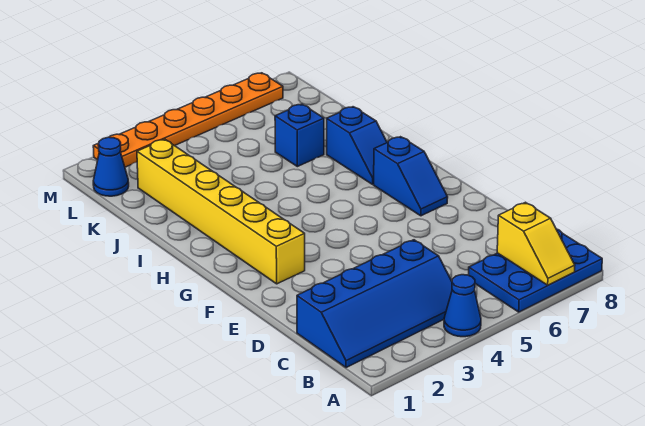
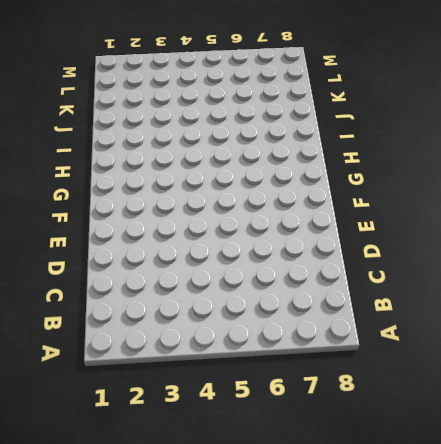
none -> blue 1x1 cone [444,275,481,337]
none -> blue 2x3 plate [469,229,602,312]

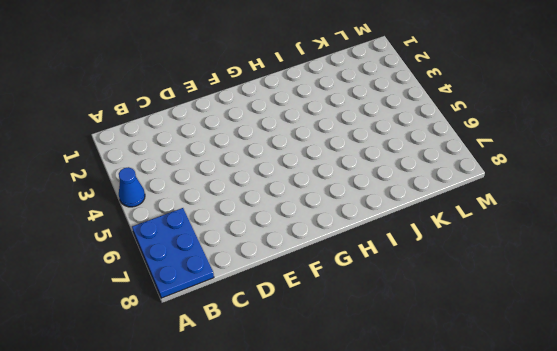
none -> blue 2x4 slope [297,240,452,368]
none -> yellow 1x6 brick [137,139,305,284]

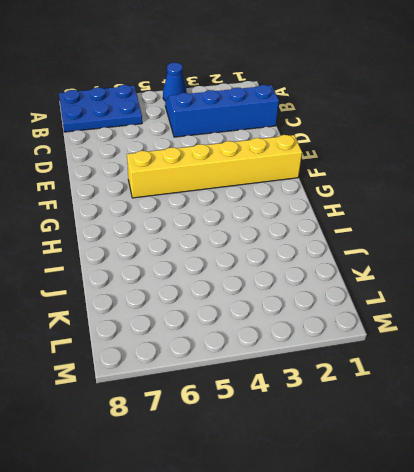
yellow 1x6 brick [127,135,302,198] -> yellow 1x6 brick turned to [137,139,305,284]
none -> blue 1x2 slope [374,137,448,216]
none -> blue 1x2 slope [327,107,387,184]

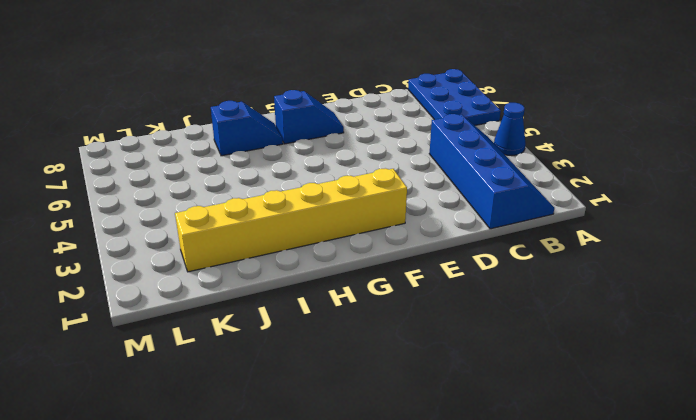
none -> blue 1x1 brick [275,104,324,167]
none -> blue 1x1 cone [93,137,129,196]

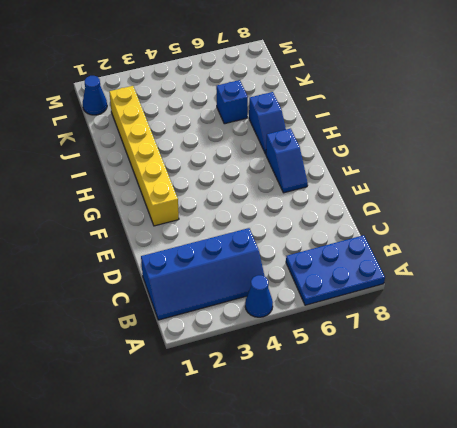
none -> orange 1x6 plate [93,73,283,167]
none -> yellow 1x2 slope [497,202,575,285]

